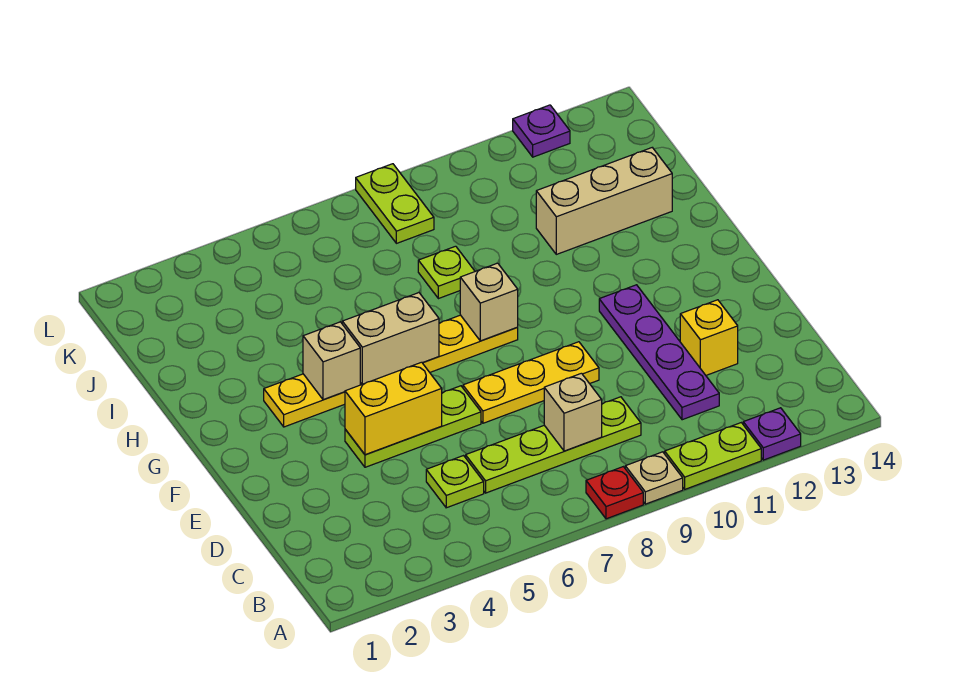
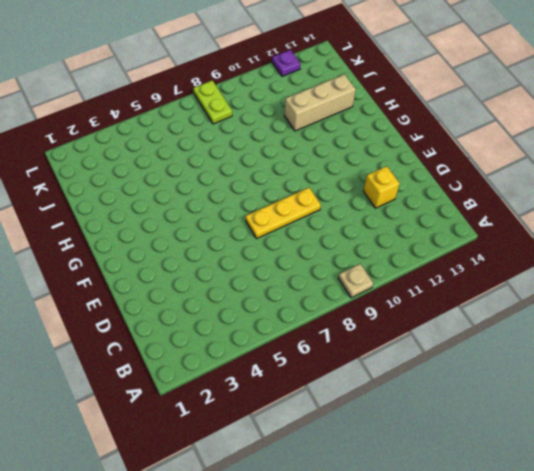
none -> red 1x1 plate [586,467,643,519]
none -> lime 1x2 plate [665,423,761,489]
none -> purple 1x1 plate [743,408,801,460]

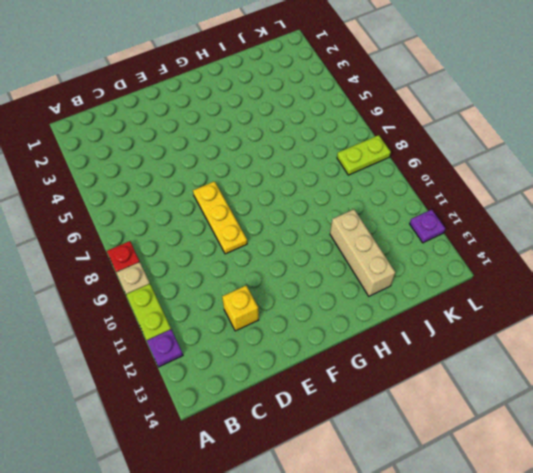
none -> lime 1x1 plate [426,456,484,508]
none -> lime 1x4 plate [466,397,641,493]
none -> purple 1x4 plate [599,285,719,420]

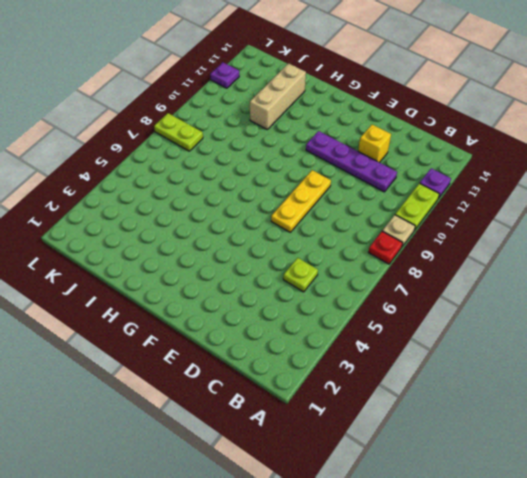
none -> lime 1x4 plate [466,397,641,493]
none -> lime 1x3 plate [345,386,481,467]
none -> yellow 1x6 plate [264,315,518,427]

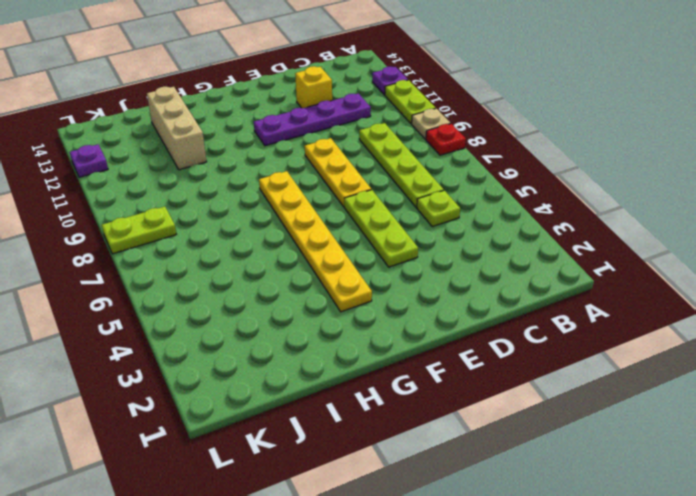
none -> lime 1x1 plate [418,246,475,299]
none -> tan 1x1 brick [544,373,602,451]
none -> yellow 1x2 brick [345,362,442,455]

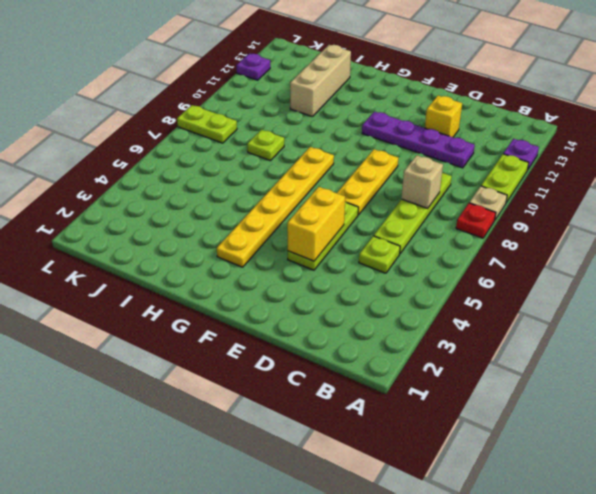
none -> tan 1x1 brick [303,322,360,400]
none -> tan 1x2 brick [342,293,439,384]
none -> tan 1x1 brick [460,263,518,341]

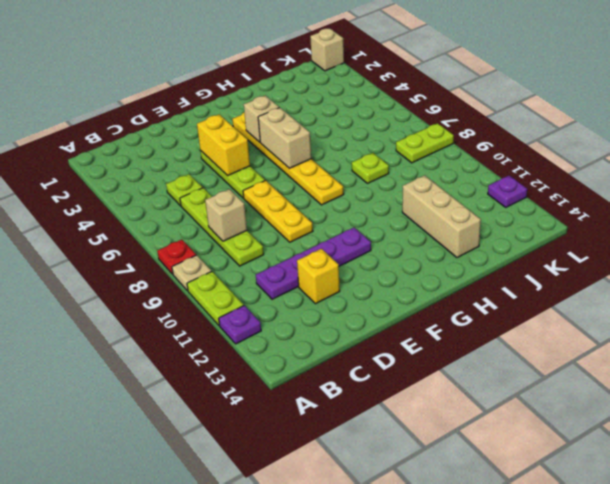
tan 1x1 brick [310,28,344,71] -> tan 1x1 brick moved to [460,263,518,341]

